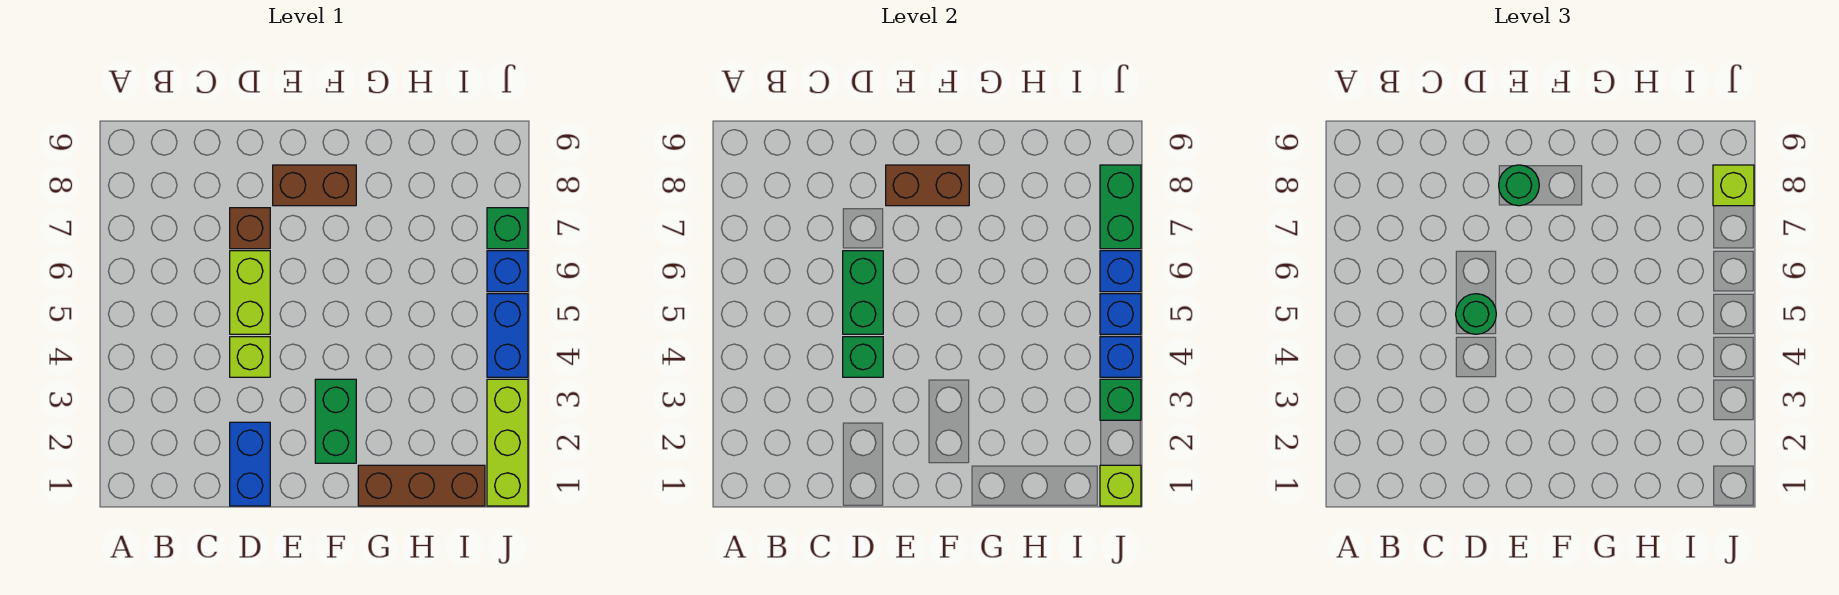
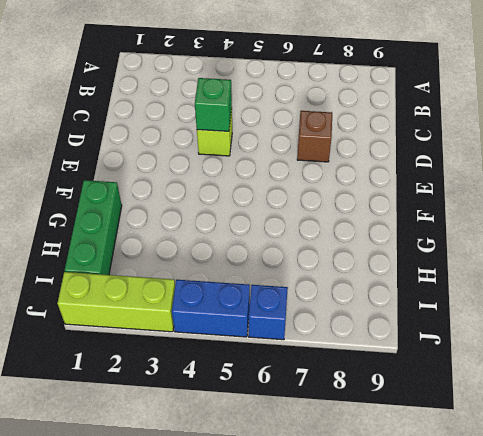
green 1x3 brick [65,180,122,275] -> brown 1x3 brick [358,465,485,506]
none -> blue 1x2 brick [230,422,270,506]
none -> lime 1x2 brick [230,251,270,334]
none -> brown 1x2 brick [273,165,356,206]

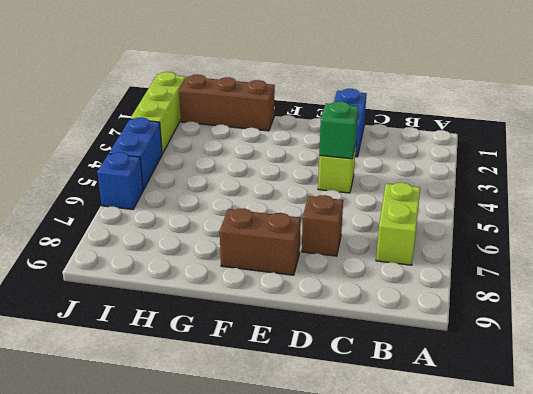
lime 1x2 brick [376,183,420,265] -> lime 1x2 brick moved to [230,251,270,334]
none -> green 1x2 brick [315,379,356,463]
none -> green 1x1 brick [487,208,528,249]
none -> green 1x2 brick [843,251,883,334]

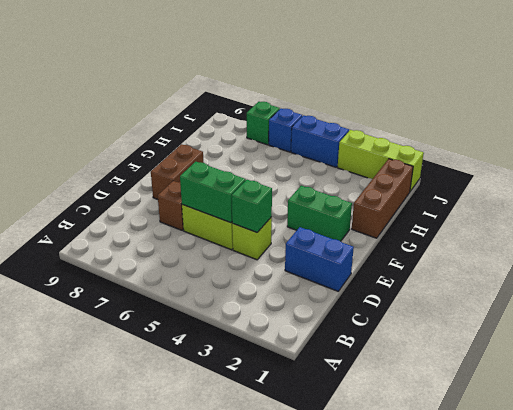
none -> brown 1x2 brick [886,165,969,206]
none -> lime 1x1 brick [1100,465,1141,506]
none -> green 1x1 brick [1100,379,1141,420]

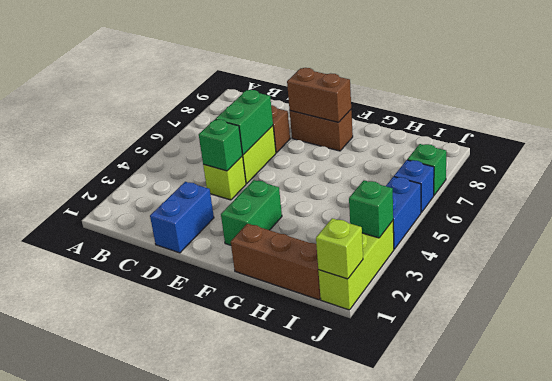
none -> blue 1x1 brick [1100,337,1141,377]
none -> blue 1x1 brick [1100,294,1141,334]
none -> blue 1x1 brick [1100,251,1141,292]

